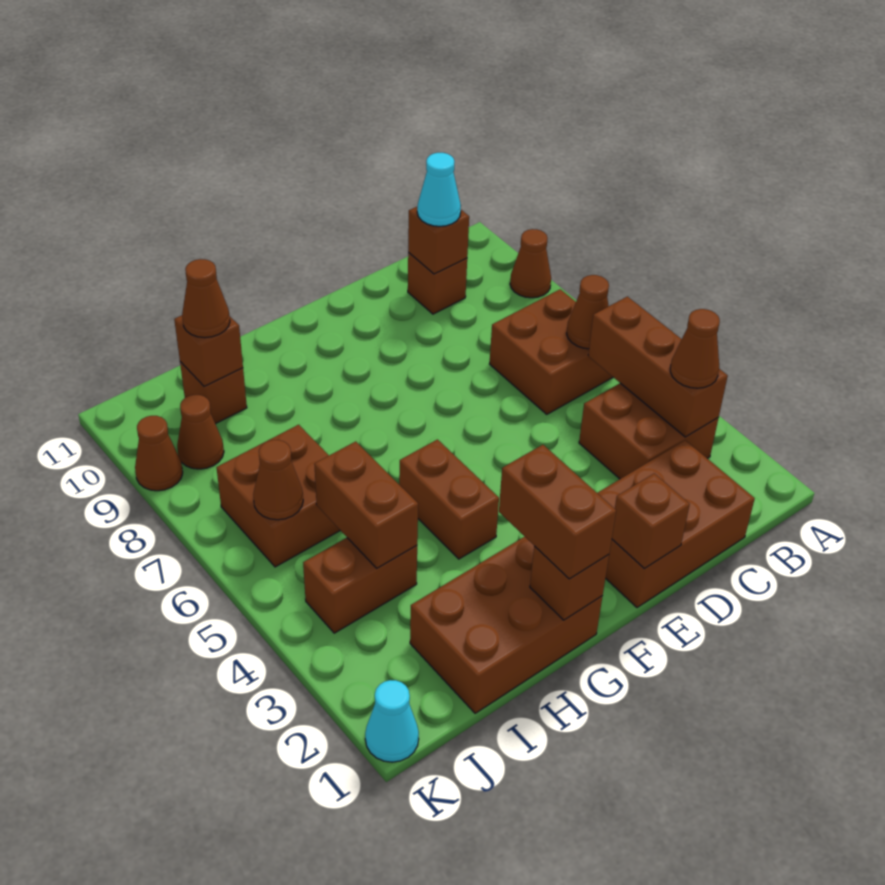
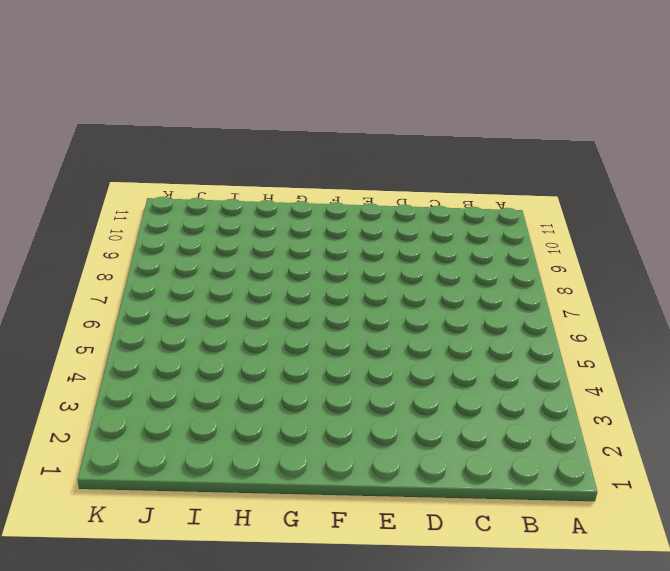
none -> brown 1x1 cone [510,229,551,298]
none -> brown 2x2 brick [579,383,718,479]
none -> brown 2x2 brick [490,289,613,414]

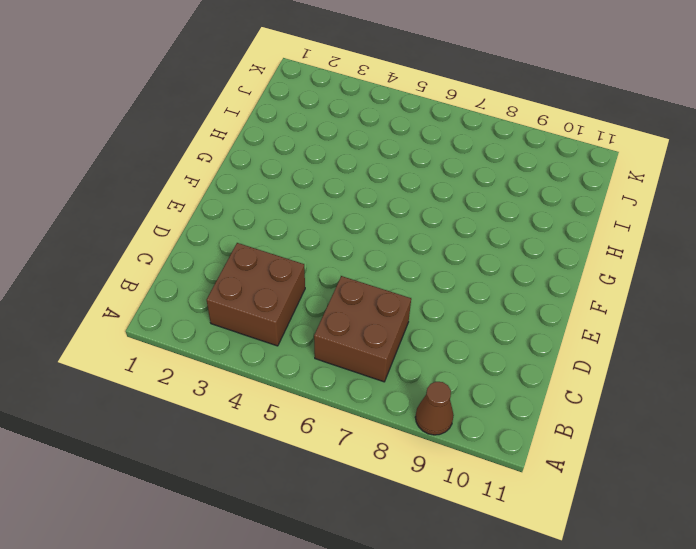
none -> brown 2x3 brick [598,440,755,608]
none -> brown 1x1 brick [408,253,467,314]
none -> brown 2x3 brick [410,537,602,713]

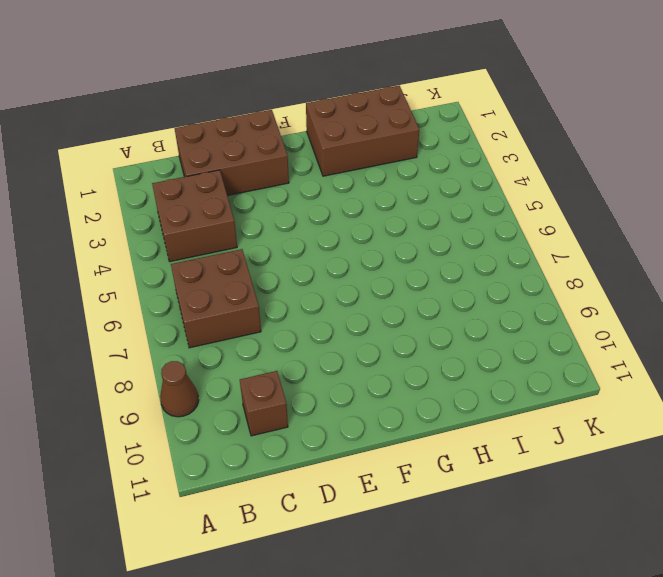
none -> brown 1x2 brick [399,439,499,559]
none -> brown 1x2 brick [303,538,417,633]
none -> brown 2x2 brick [217,425,340,567]

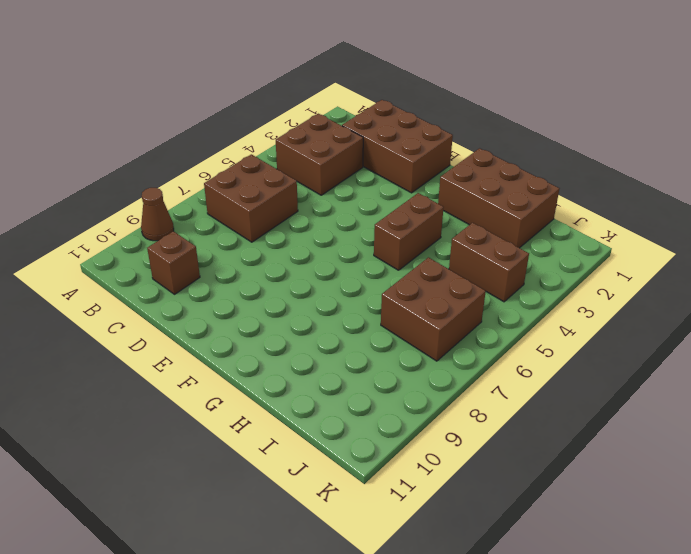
none -> brown 1x1 brick [180,362,247,424]
none -> brown 1x1 cone [177,395,224,469]
none -> cyan 1x1 cone [365,680,419,762]

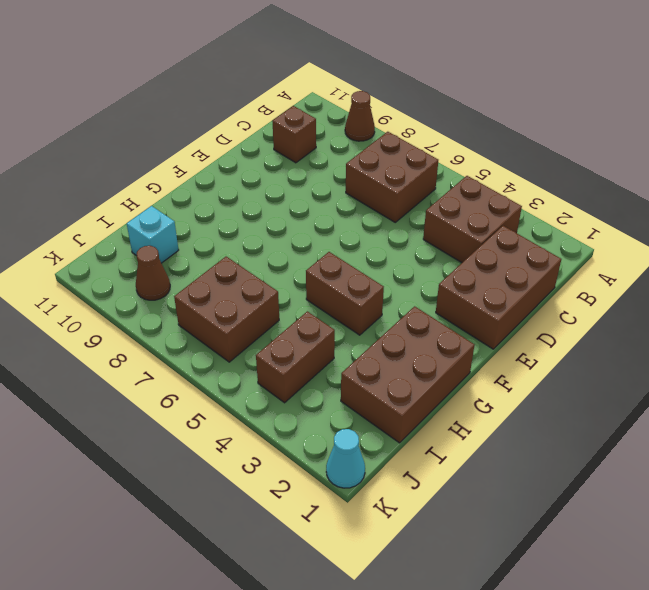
cyan 1x1 brick [127,206,179,263] -> brown 1x1 brick [180,362,247,424]
none -> brown 1x1 cone [135,416,183,491]
none -> brown 1x3 brick [588,297,728,437]
none -> brown 1x1 cone [567,275,609,349]

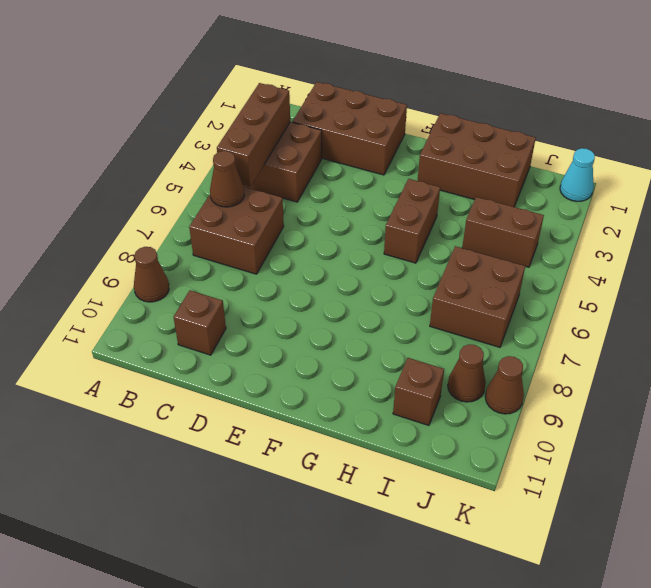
none -> brown 1x1 brick [408,207,469,274]
none -> brown 1x1 brick [612,473,690,569]
none -> brown 1x1 brick [530,546,609,620]

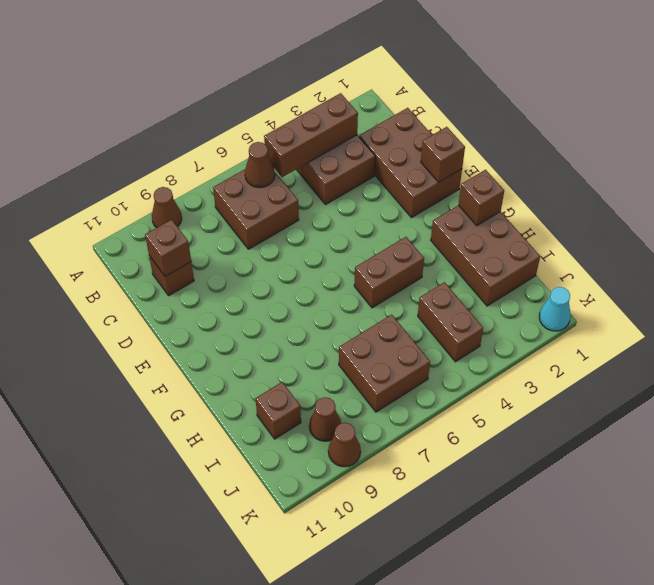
none -> brown 1x2 brick [314,441,418,568]
none -> brown 1x1 brick [174,315,243,386]
none -> brown 1x1 cone [253,440,303,520]

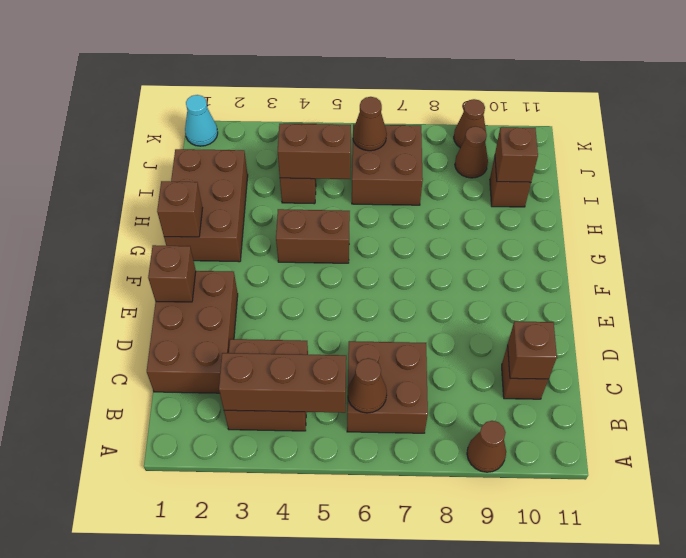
none -> brown 1x1 cone [670,309,720,388]
none -> cyan 1x1 cone [417,153,461,226]
none -> brown 1x2 brick [499,445,616,579]

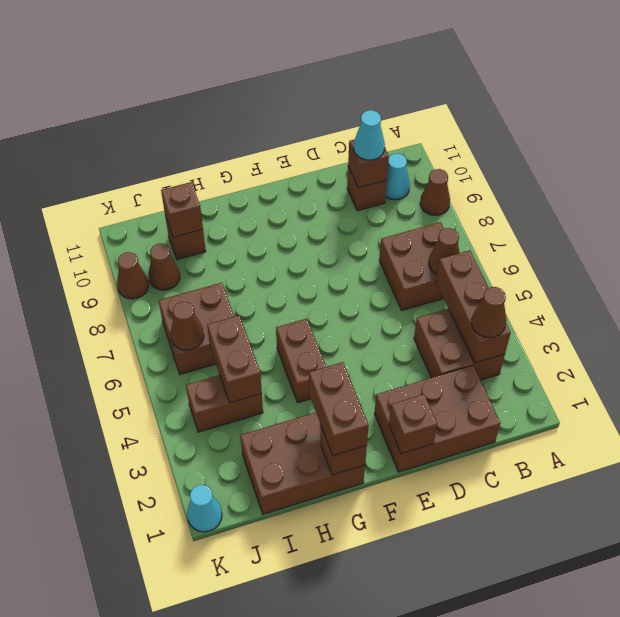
cyan 1x1 cone [385,153,410,200] -> none
none -> brown 1x1 cone [182,259,230,338]

